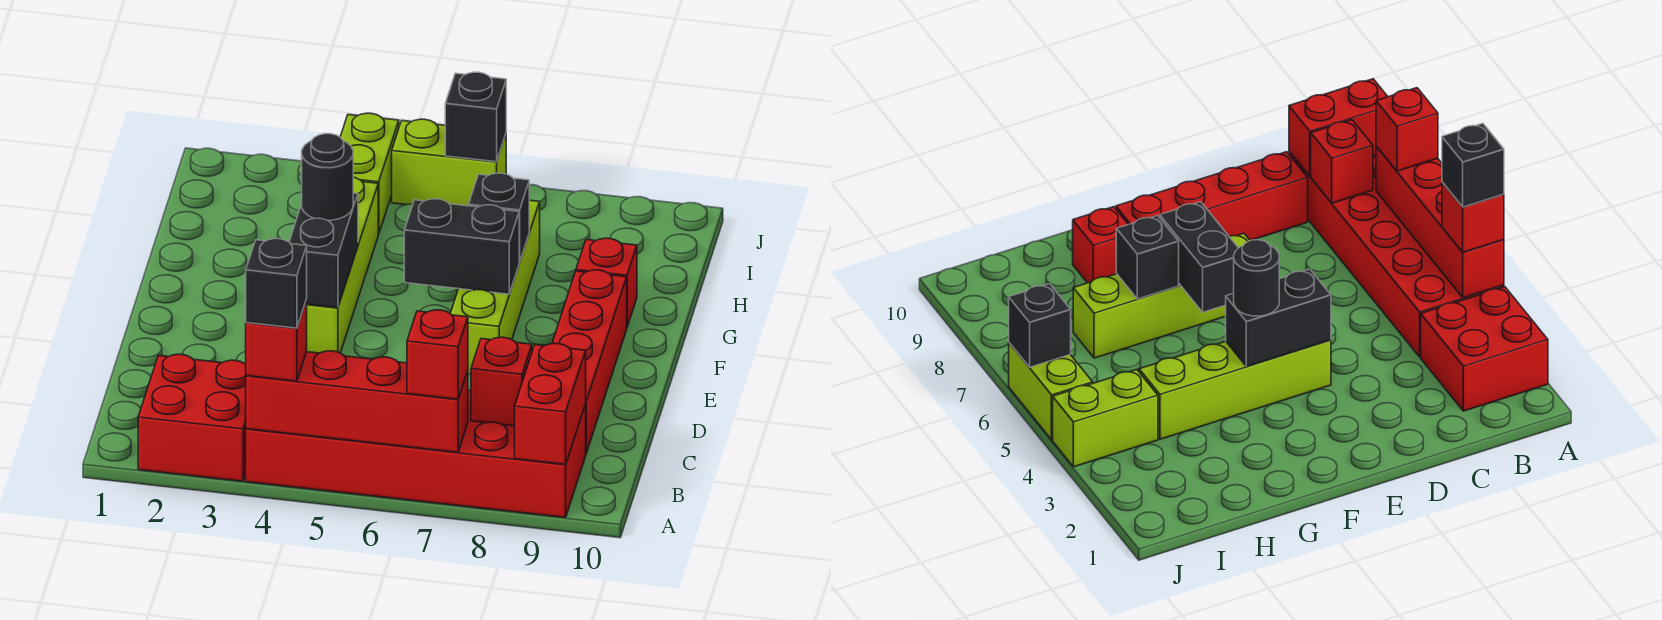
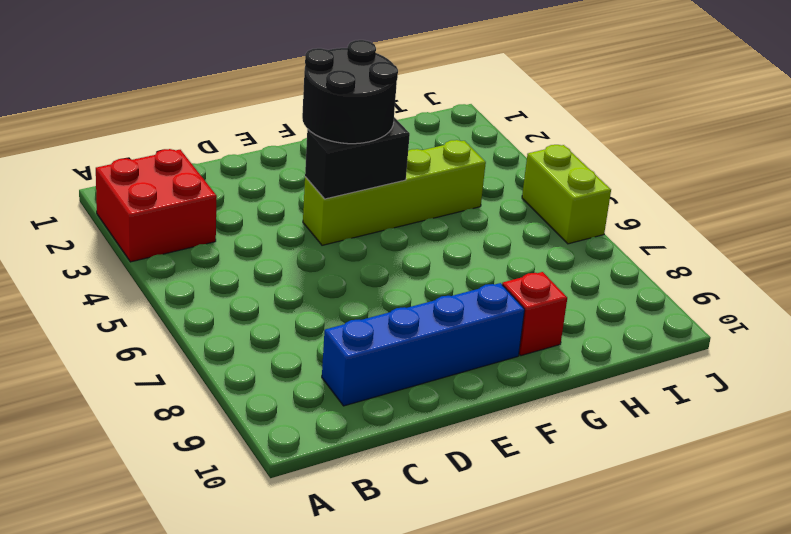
blue 1x4 brick [322,283,525,406] -> red 1x4 brick [552,270,627,453]
black 2x2 round brick [302,40,398,144] -> black 1x1 round brick [302,134,353,220]
none -> red 2x6 brick [246,390,586,518]
none -> lime 1x4 brick [450,200,540,374]
none -> lime 1x2 brick [340,113,399,234]

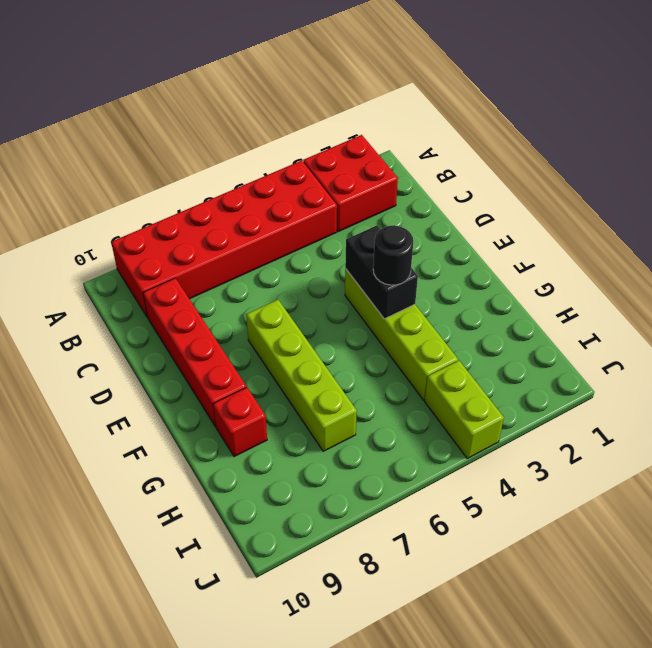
none -> lime 1x2 brick [392,119,506,206]
none -> red 1x4 brick [246,351,468,452]
none -> red 1x2 brick [515,343,586,464]

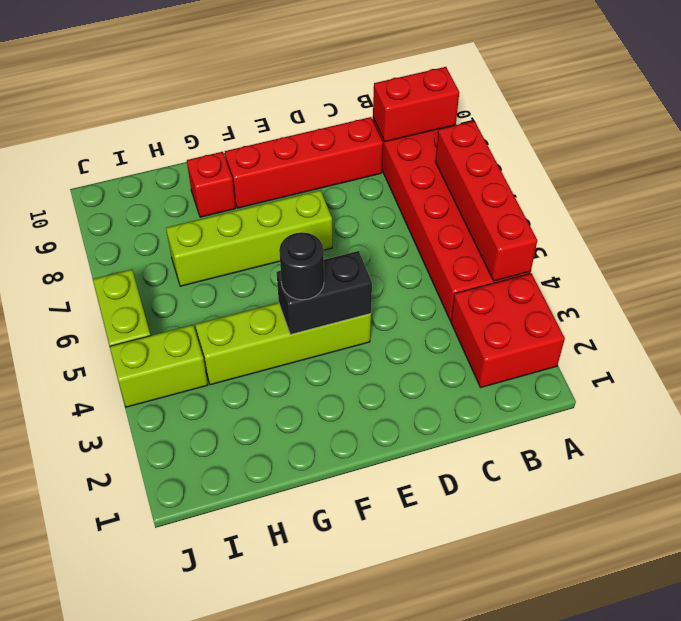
none -> red 1x1 brick [471,337,532,426]
none -> black 1x2 brick [404,199,520,294]
none -> black 1x1 brick [468,173,529,262]

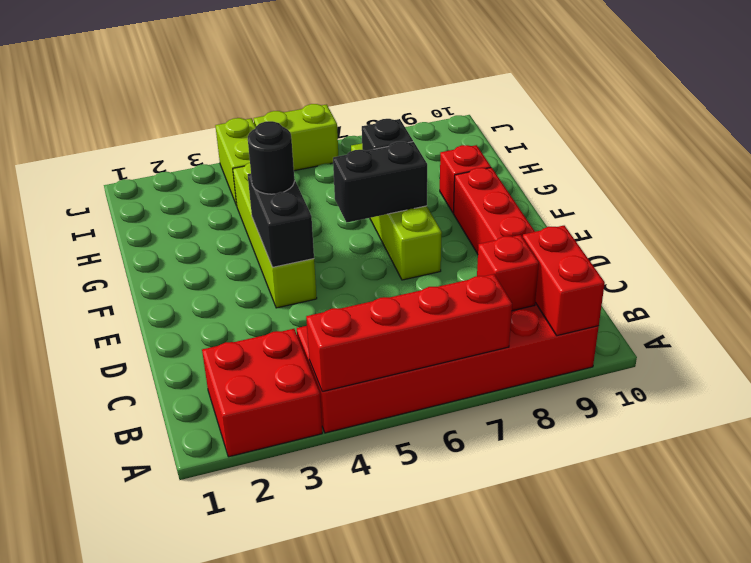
none -> black 1x1 brick [445,72,506,162]
none -> red 1x1 brick [246,300,307,381]
none -> red 1x1 brick [407,310,468,399]

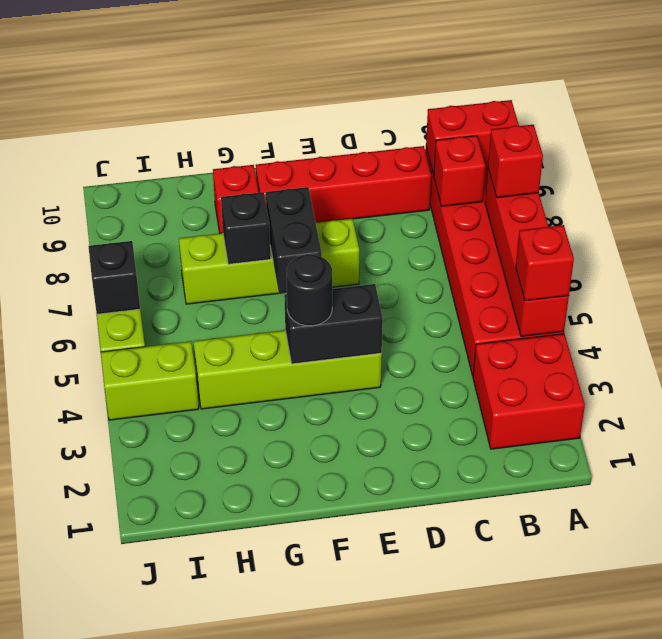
none -> black 1x1 brick [246,239,307,328]

